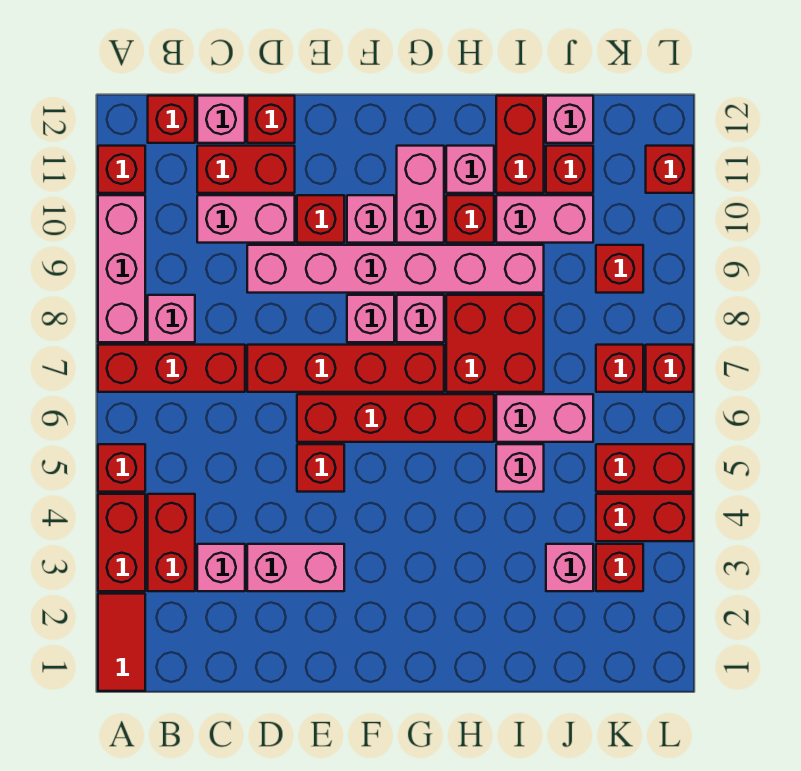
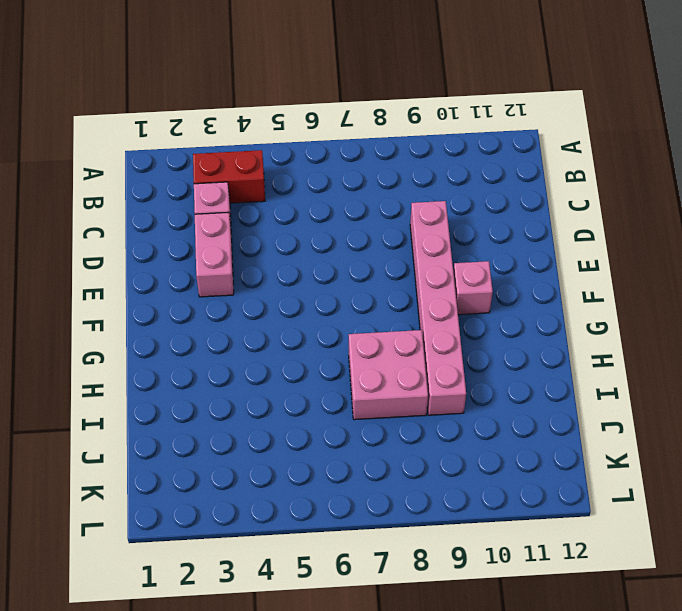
pink 2x2 brick [349,330,428,420] -> red 2x2 brick [446,295,544,392]
none -> red 1x2 tile [98,594,145,691]
none -> red 1x2 brick [98,494,145,591]
none -> red 1x1 brick [98,444,145,492]
none -> red 1x3 brick [98,345,245,392]

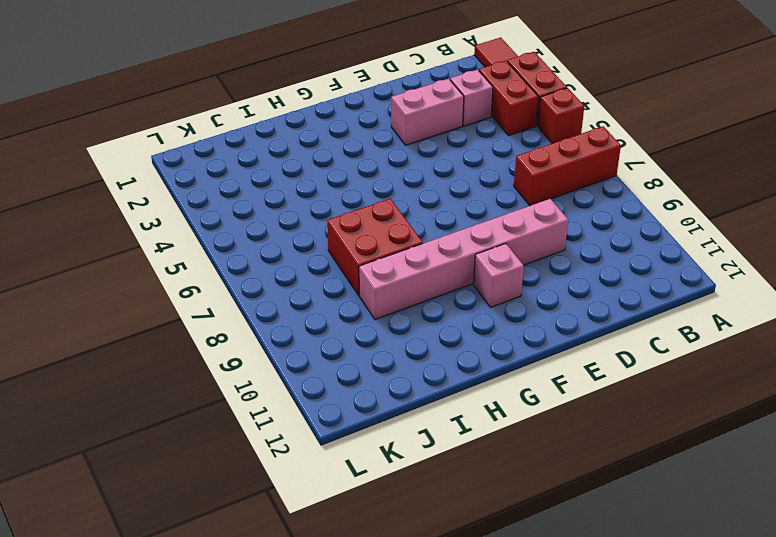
none -> pink 1x3 brick [98,195,145,342]
none -> red 1x1 brick [98,146,145,193]
none -> pink 1x1 brick [148,295,195,342]
none -> red 1x1 brick [148,96,195,143]

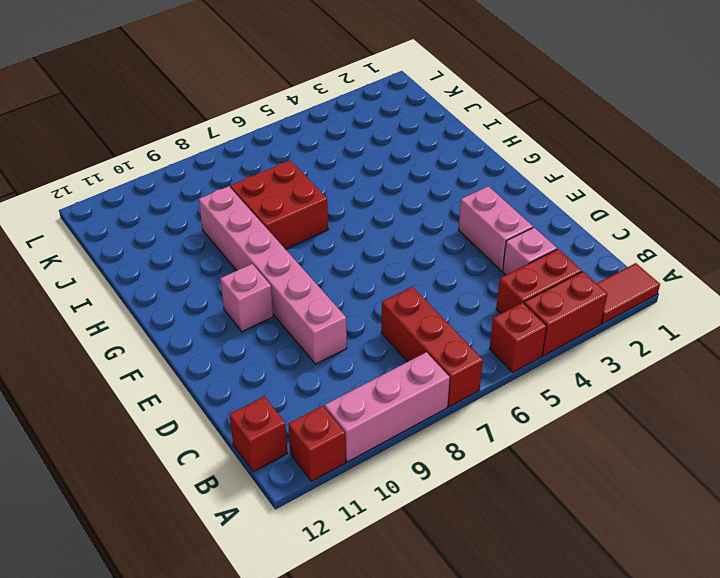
none -> pink 1x1 brick [148,295,195,342]
none -> pink 1x2 brick [197,195,295,243]
none -> red 1x2 brick [197,146,295,193]
none -> pink 1x1 brick [197,96,245,143]

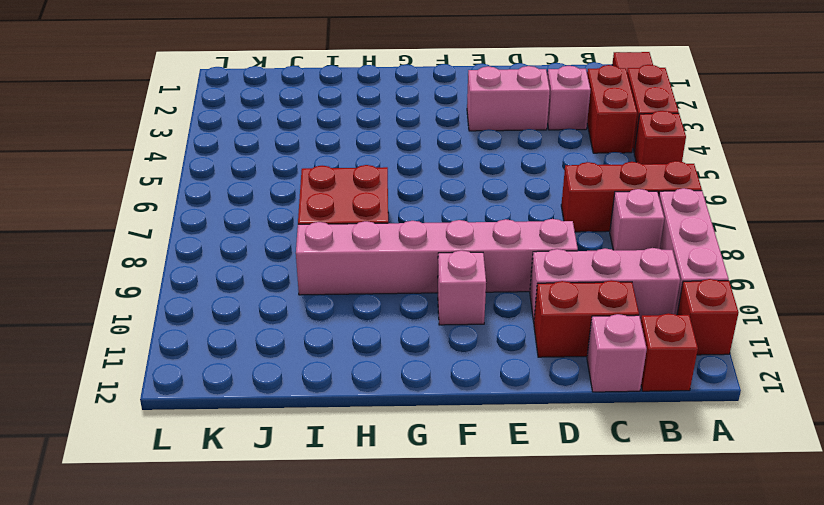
pink 1x3 brick [530,248,680,322] -> pink 1x2 brick [197,195,295,243]
none -> red 1x4 brick [247,345,444,392]
none -> red 1x1 brick [247,96,295,143]
none -> red 1x1 brick [297,444,344,492]
none -> red 1x4 brick [297,394,494,442]

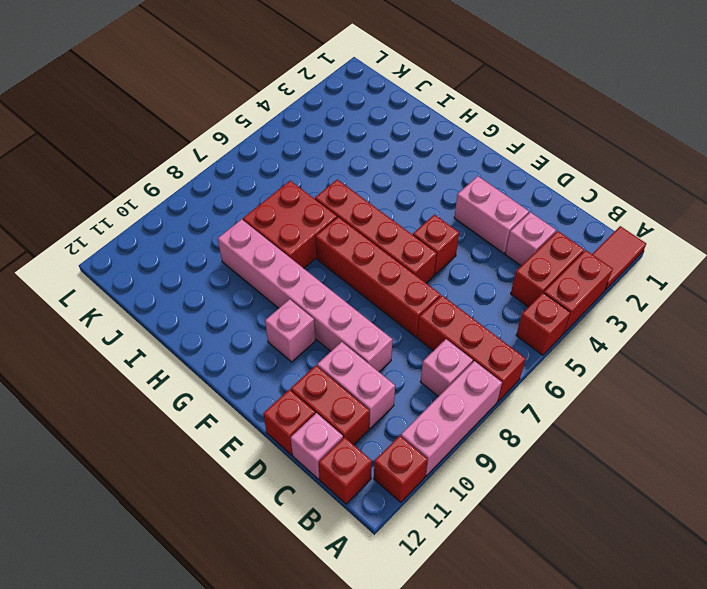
none -> red 1x1 brick [297,195,344,243]
none -> pink 1x1 brick [347,295,394,342]
none -> pink 1x1 brick [397,295,444,342]
none -> pink 1x2 brick [397,146,444,243]

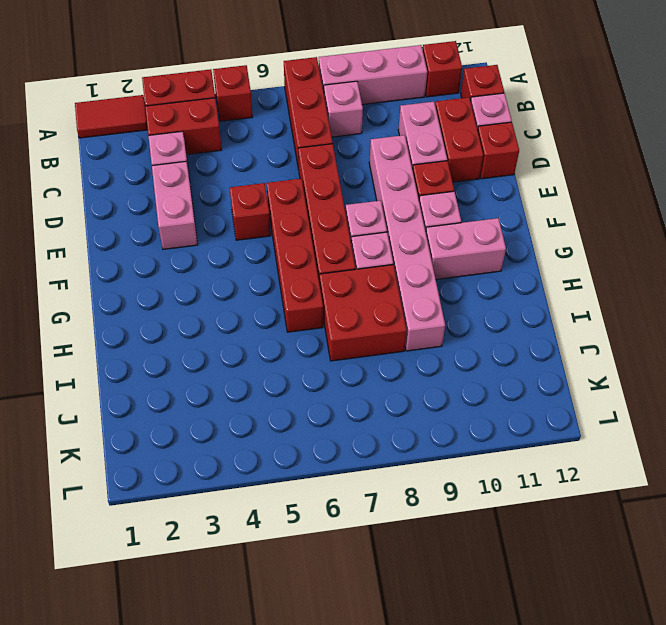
none -> red 1x1 brick [446,195,494,243]
none -> pink 1x1 brick [446,146,494,193]
none -> pink 1x1 brick [496,444,544,492]
none -> pink 1x2 brick [496,394,593,442]

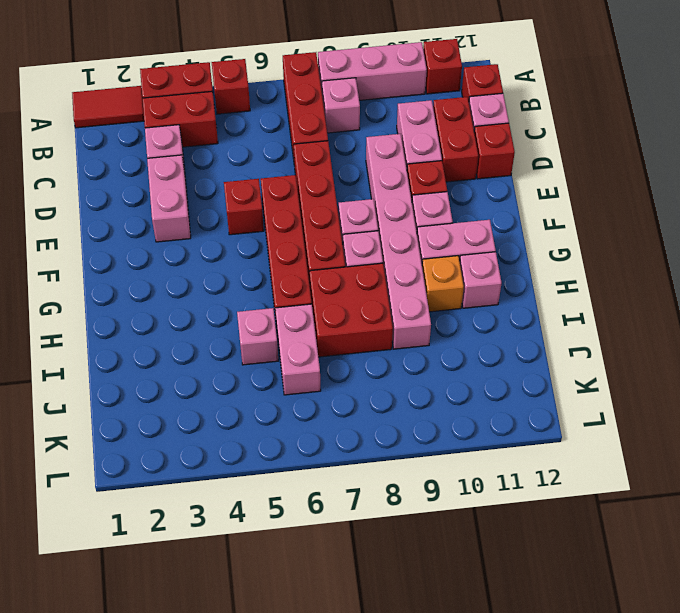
orange 1x1 brick [422,256,464,312] -> red 1x1 brick [446,195,494,243]
none -> pink 1x2 brick [496,195,593,243]
none -> red 1x2 brick [496,96,544,193]
none -> pink 1x1 brick [546,544,593,591]
none -> red 1x1 brick [546,146,593,193]

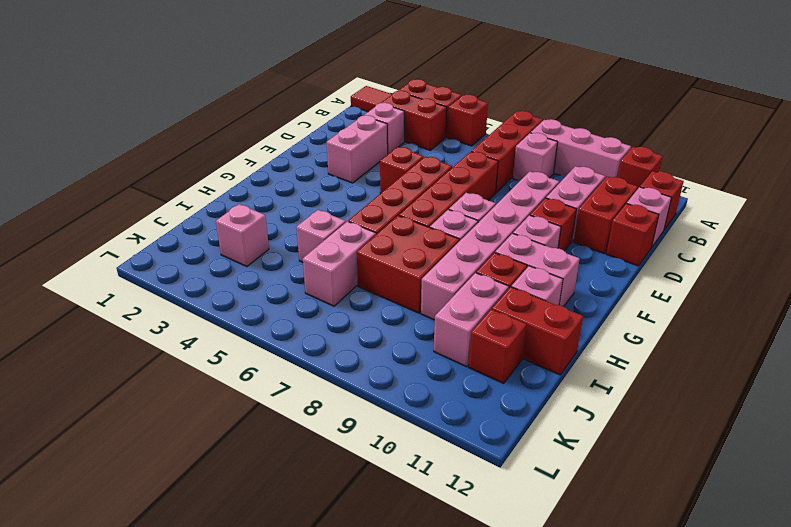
none -> pink 1x1 brick [546,96,593,143]
none -> red 1x1 brick [596,544,643,591]
none -> red 1x2 brick [596,494,693,541]
none -> red 1x2 brick [596,444,693,492]

